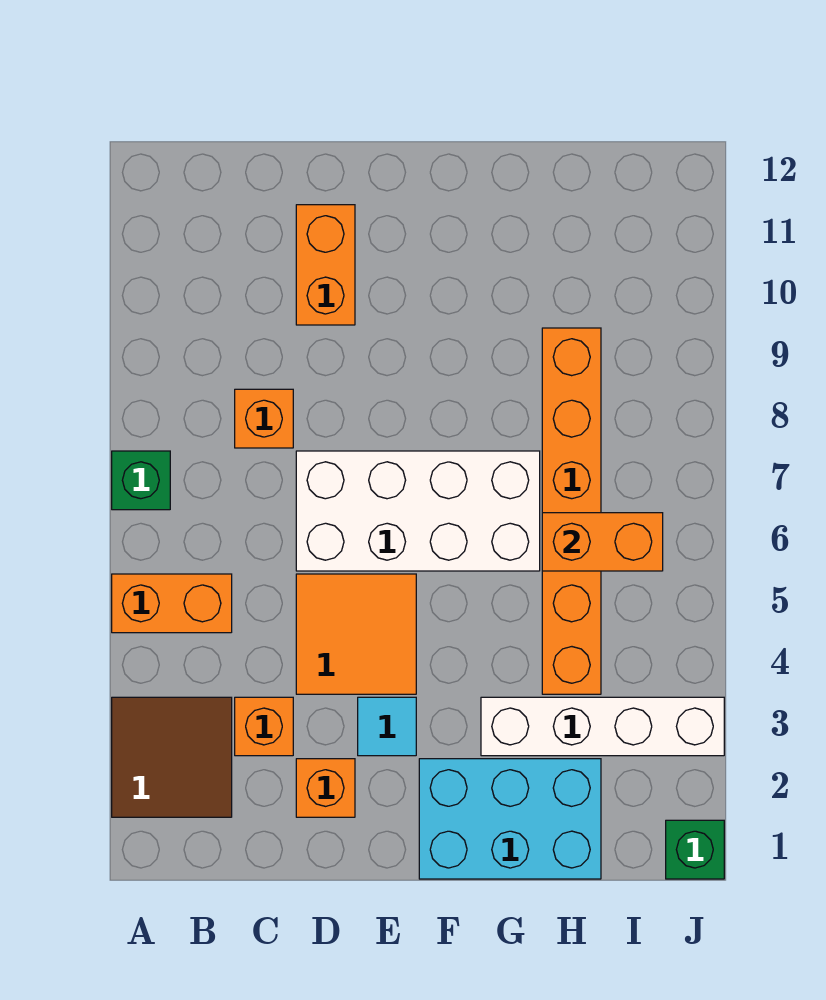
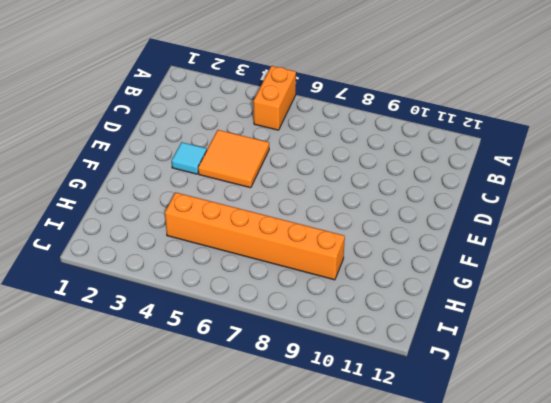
none -> brown 2x2 tile [112,697,232,817]
none -> green 1x1 brick [112,451,170,510]
none -> orange 1x1 brick [235,697,293,756]

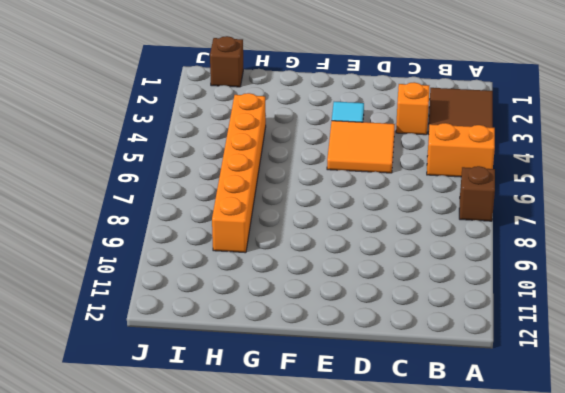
brown 1x1 brick [459,166,495,221] -> green 1x1 brick [112,451,170,510]
brown 1x1 brick [210,36,243,87] -> none
none -> orange 1x1 brick [235,389,293,448]
none -> orange 1x1 brick [296,759,355,817]
none -> white 2x4 brick [296,451,540,571]

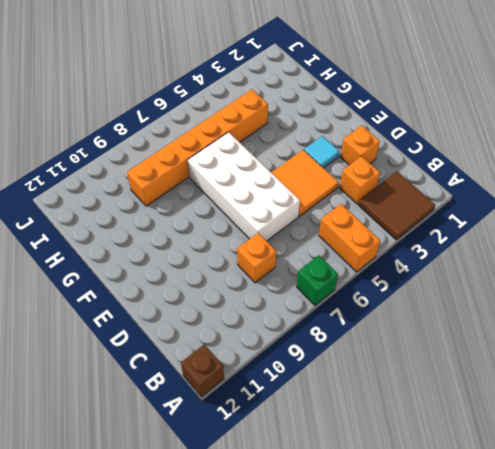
brown 1x1 brick [181,345,224,397] -> none
none -> orange 1x2 brick [296,205,355,325]
none -> cyan 2x3 brick [419,759,601,879]
none -> white 1x4 brick [481,697,724,756]

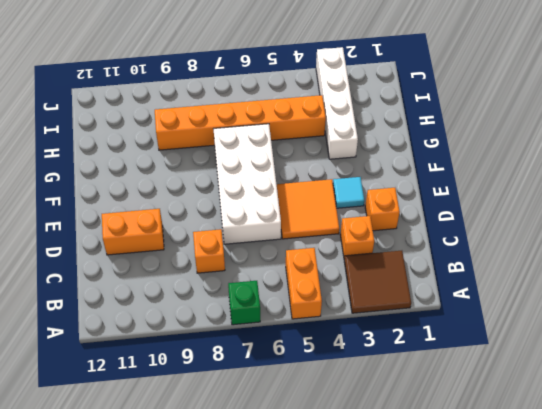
none -> cyan 2x3 brick [419,759,601,879]
none -> green 1x1 brick [666,820,724,879]
none -> orange 1x2 brick [542,513,663,571]

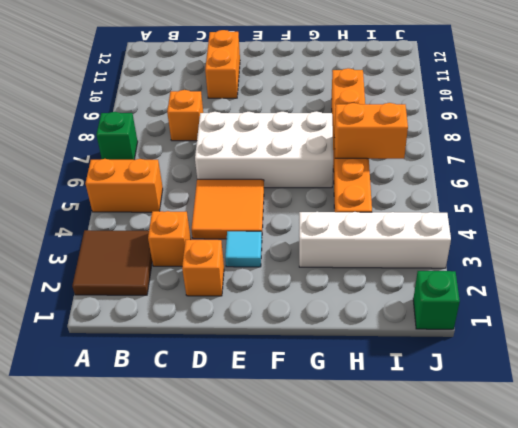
none -> cyan 2x3 brick [419,759,601,879]

